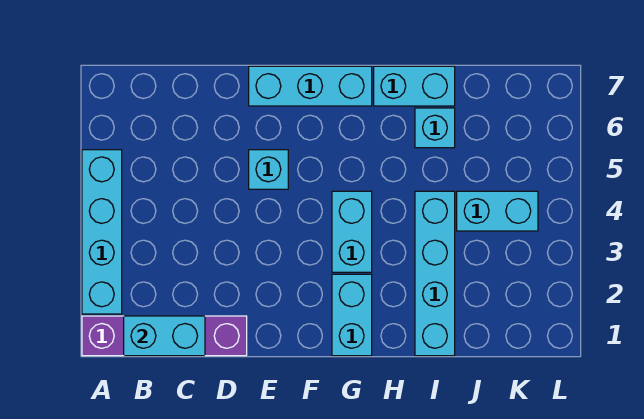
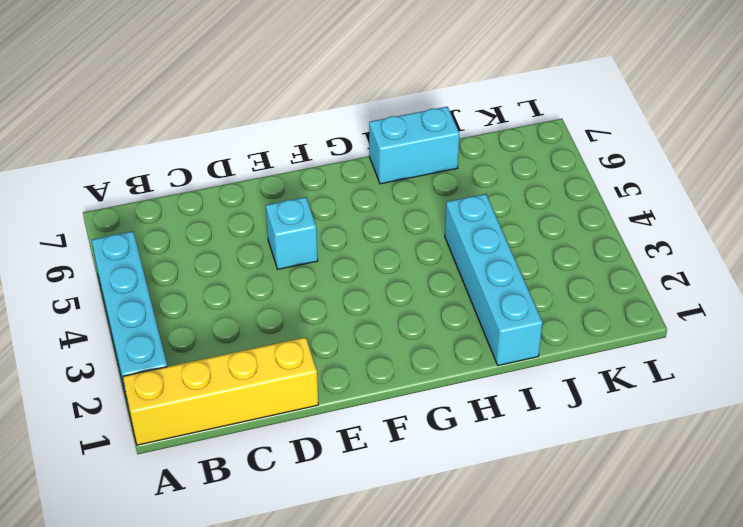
yellow 1x4 brick [123,337,318,445] -> purple 1x4 brick [82,316,247,356]
none -> cyan 1x3 brick [249,66,372,106]
none -> cyan 1x2 brick [332,274,372,356]

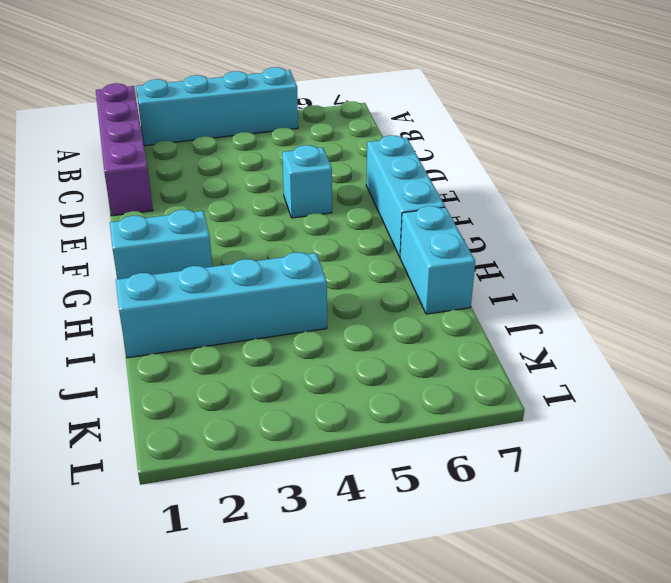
none -> cyan 1x2 brick [332,191,372,272]
none -> cyan 1x1 brick [415,108,455,148]

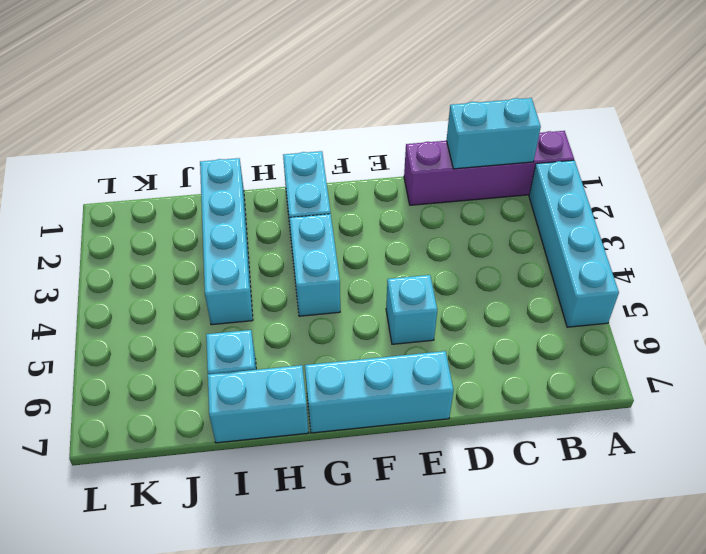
none -> cyan 1x2 brick [457,191,538,231]

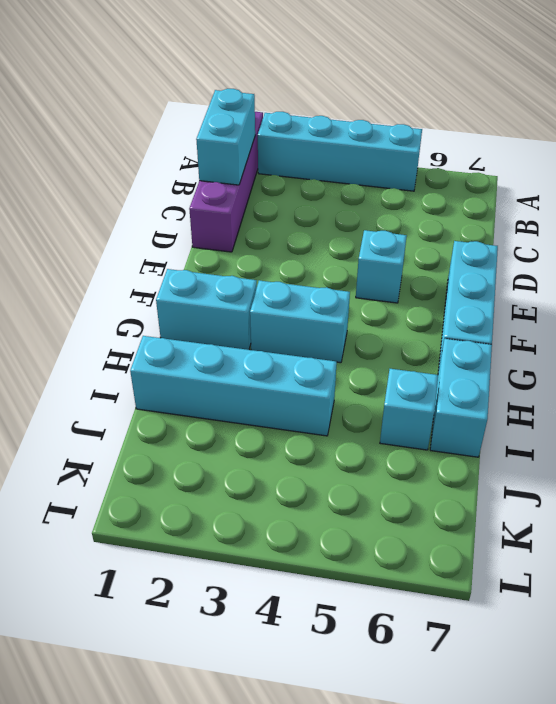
none -> cyan 1x2 brick [457,191,538,231]

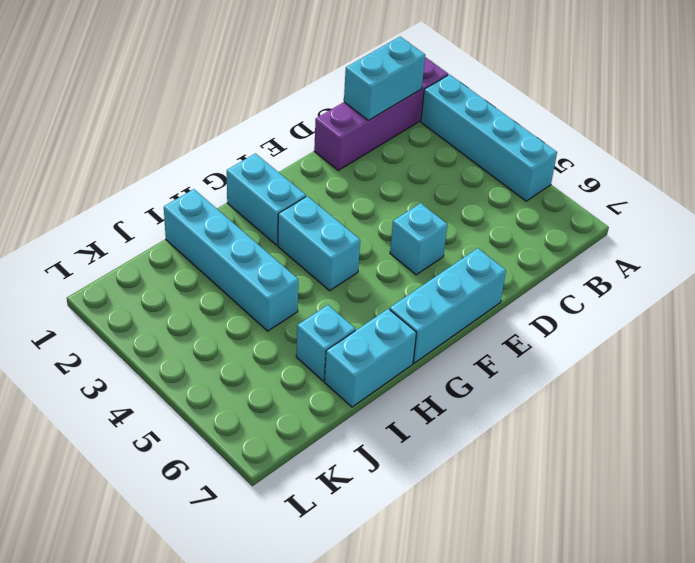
none -> cyan 1x2 brick [457,191,538,231]

